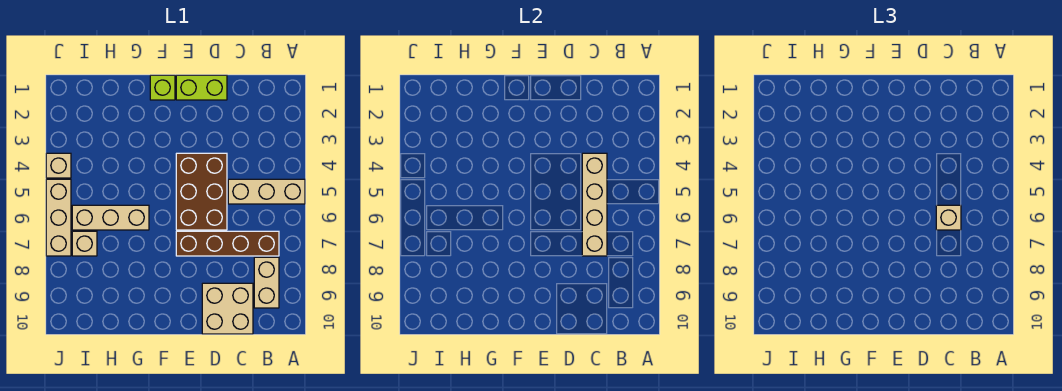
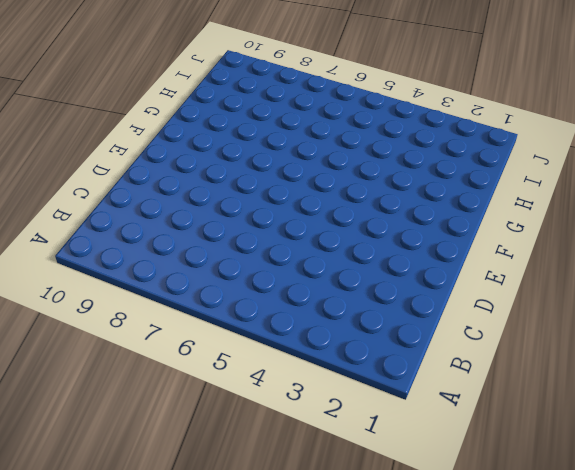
none -> tan 1x3 brick [228,179,305,204]
none -> brown 1x4 brick [176,231,279,256]
none -> tan 1x2 brick [254,257,279,308]

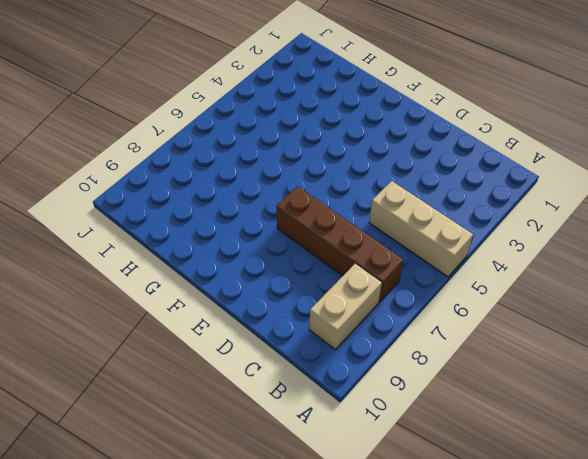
none -> tan 2x2 brick [202,283,253,334]
none -> lime 1x2 brick [176,75,227,100]
none -> brown 2x3 brick [176,153,227,230]

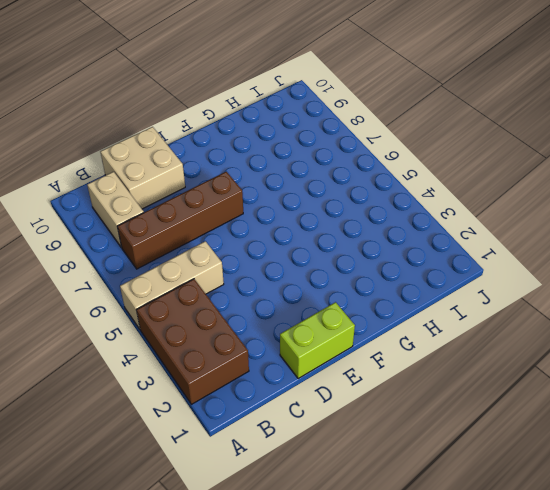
brown 2x3 brick [137,279,249,404] -> brown 2x3 brick moved to [176,153,227,230]
none -> lime 1x1 brick [150,75,175,100]
none -> tan 1x3 brick [72,205,149,230]
none -> tan 1x1 brick [72,231,97,256]

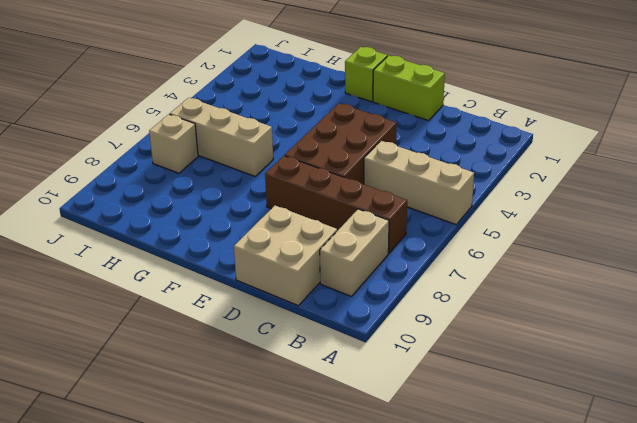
none -> tan 1x1 brick [46,153,71,178]
none -> tan 1x3 brick [46,179,71,256]
none -> tan 1x4 brick [582,153,607,256]

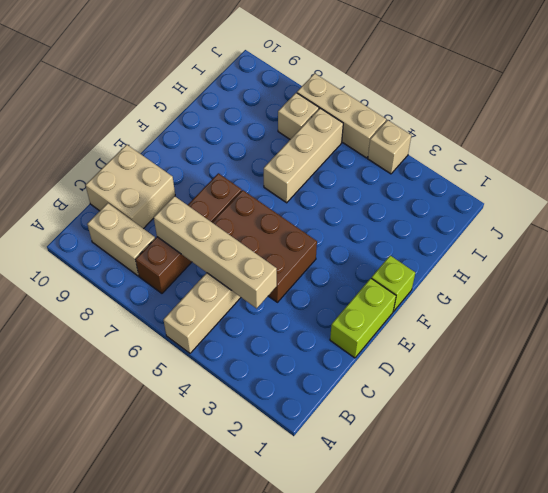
none -> tan 1x1 brick [936,205,961,230]

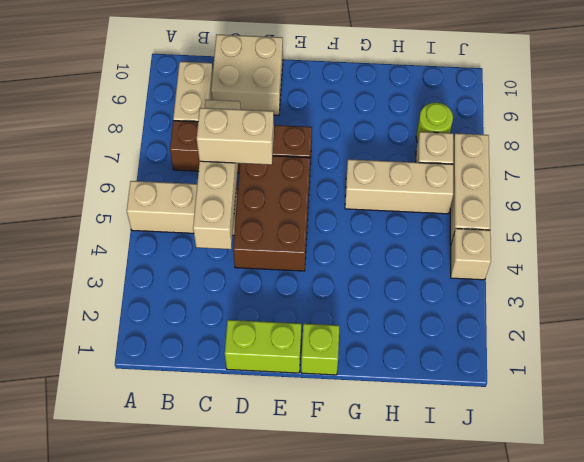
tan 1x2 brick [197,108,274,165] -> tan 1x1 brick [936,205,961,230]
lime 1x1 round brick [416,102,453,142] -> none

